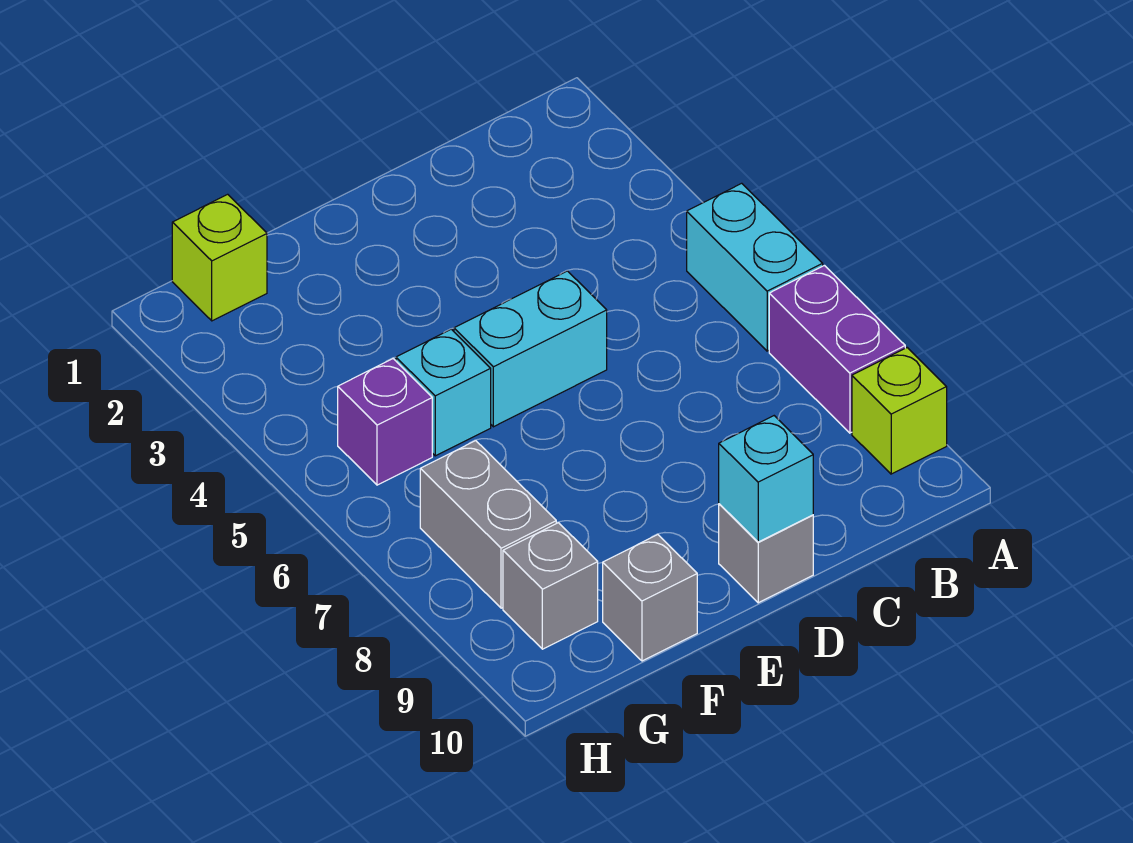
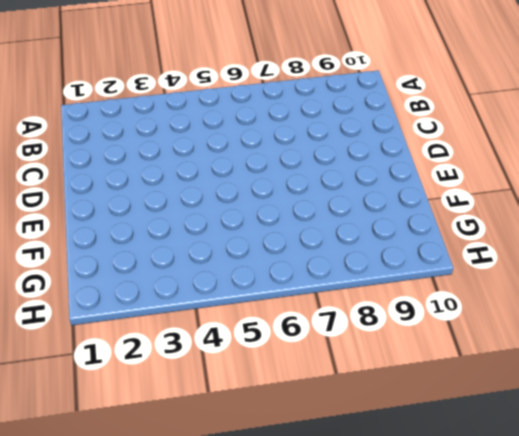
none -> cyan 1x2 brick [687,183,823,351]
none -> purple 1x2 brick [769,266,905,433]
none -> lime 1x1 brick [852,348,947,474]

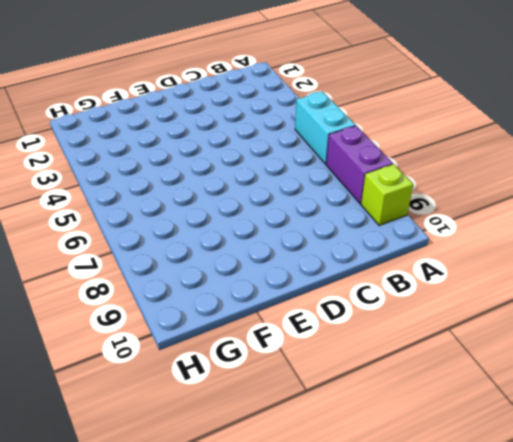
none -> cyan 1x2 brick [454,271,607,427]
none -> grey 1x1 brick [719,504,813,603]
none -> cyan 1x1 brick [396,329,491,456]

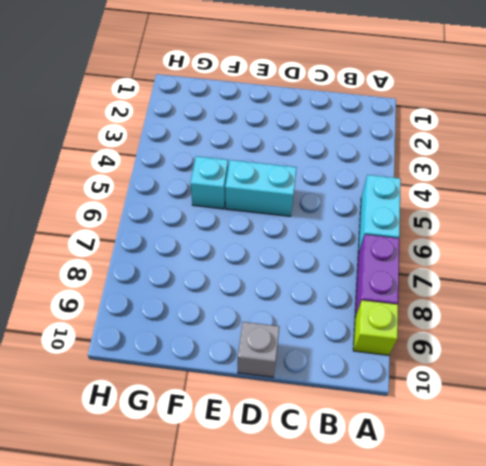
none -> grey 1x1 brick [603,535,697,661]
none -> lime 1x1 brick [172,194,267,321]
none -> purple 1x1 brick [338,359,432,485]

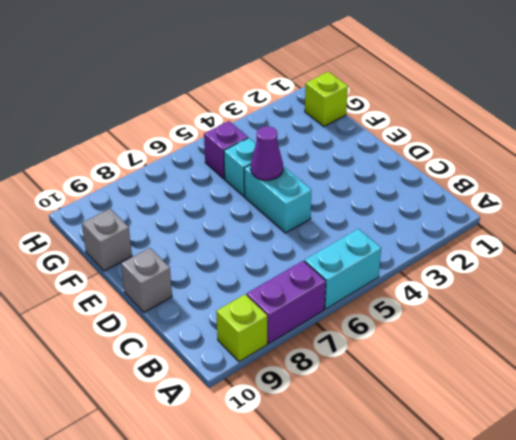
purple 1x1 cone [251,126,283,180] -> none
none -> grey 1x2 brick [420,441,556,608]
none -> grey 1x1 brick [503,523,598,649]
none -> cyan 1x1 brick [719,416,813,542]

